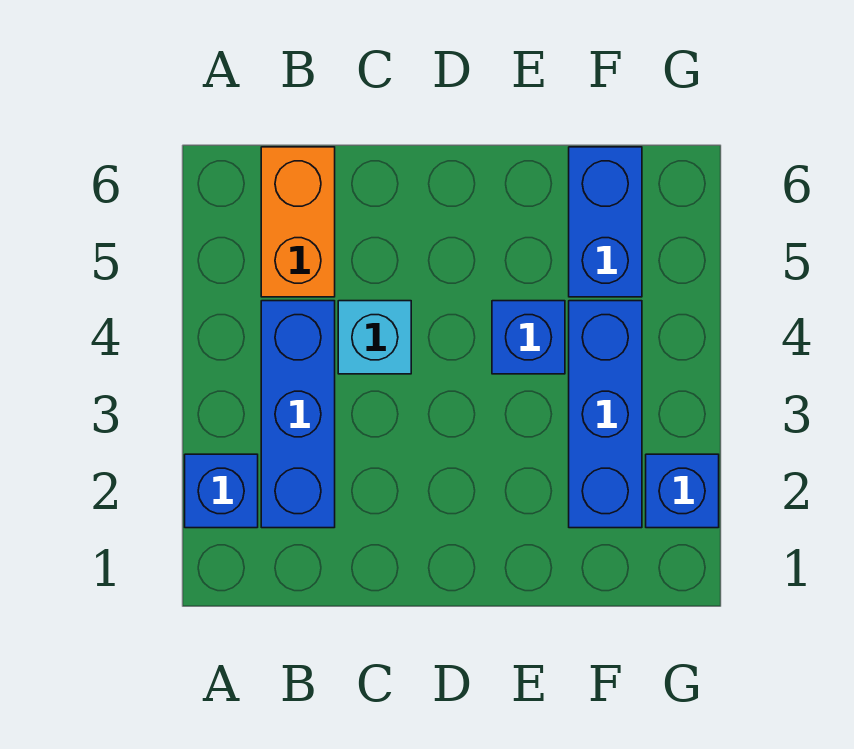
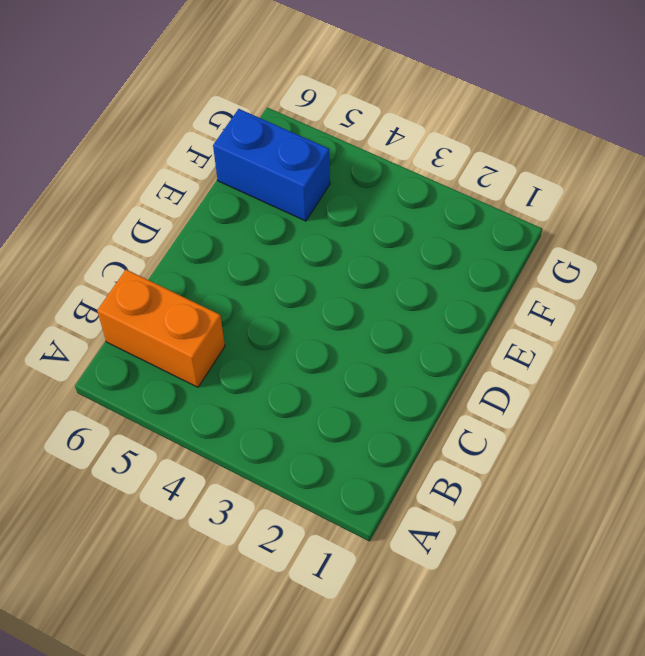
none -> blue 1x1 brick [185,454,258,528]
none -> blue 1x3 brick [261,301,335,528]

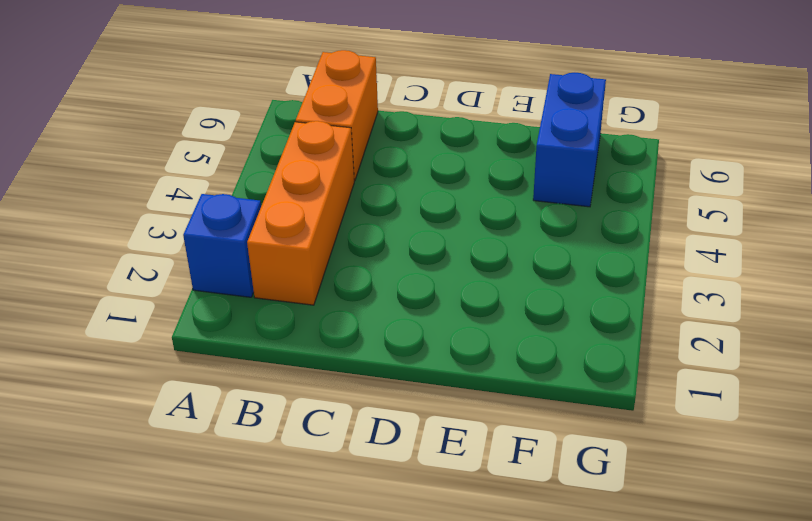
orange 1x3 brick [247,121,354,305] -> blue 1x3 brick [261,301,335,528]
none -> cyan 1x1 brick [338,301,411,374]
none -> blue 1x1 brick [492,301,565,374]

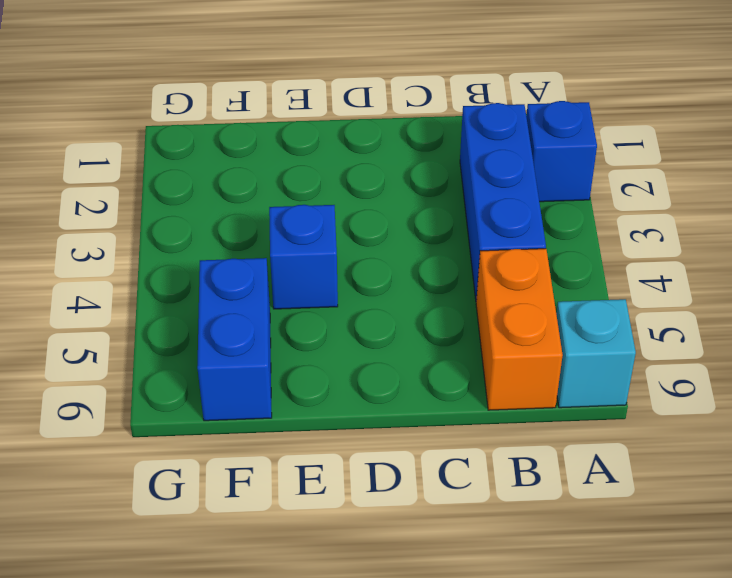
cyan 1x1 brick [556,299,636,408] -> cyan 1x1 brick moved to [338,301,411,374]
none -> blue 1x3 brick [569,301,642,528]
none -> blue 1x1 brick [646,454,719,528]

